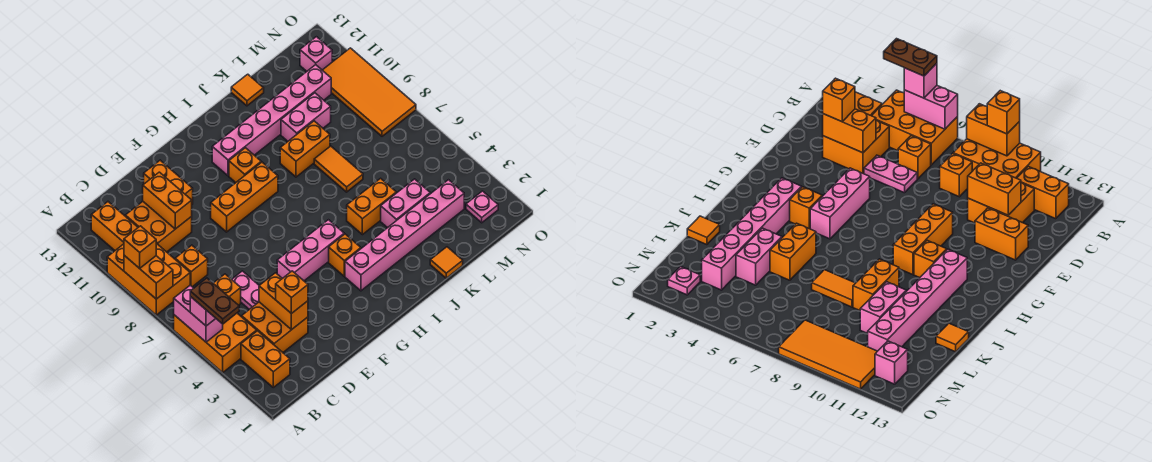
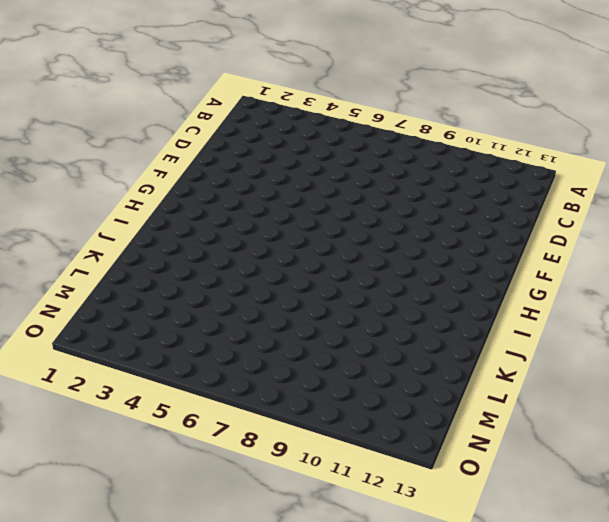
none -> orange 2x3 brick [174,313,257,372]
none -> orange 2x3 brick [107,243,190,315]
none -> orange 1x2 brick [241,331,290,387]
none -> orange 1x2 brick [91,202,138,250]

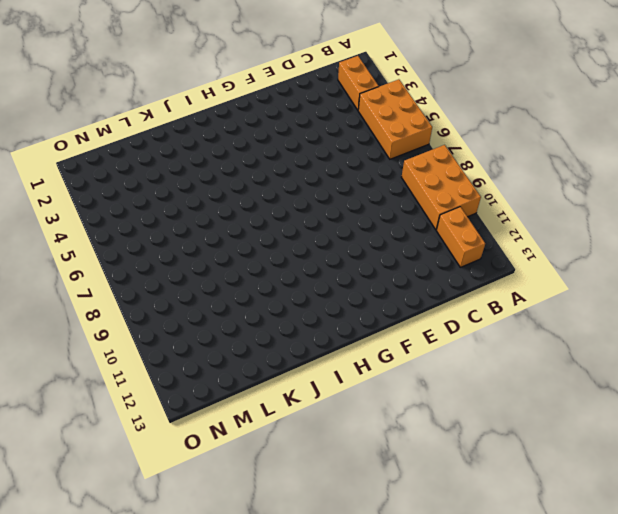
none -> orange 2x2 brick [242,302,308,352]
none -> orange 1x1 brick [213,274,241,305]
none -> orange 1x1 brick [175,245,208,287]
none -> orange 2x2 brick [125,202,192,252]

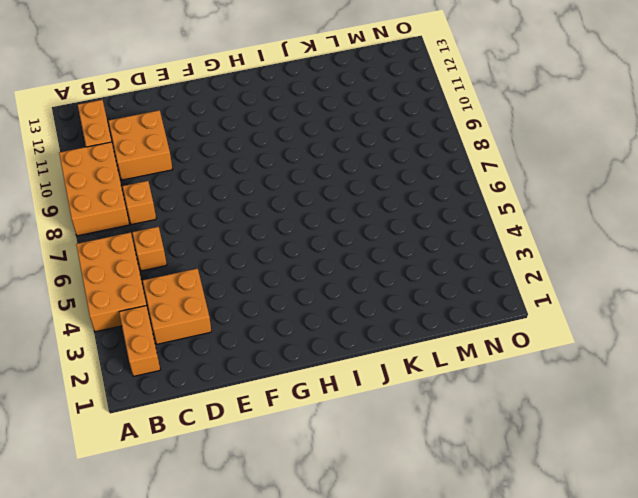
none -> pink 1x2 plate [232,271,259,309]
none -> orange 1x2 brick [144,160,193,204]
none -> pink 1x3 brick [277,220,344,281]
none -> orange 1x3 brick [211,162,278,232]

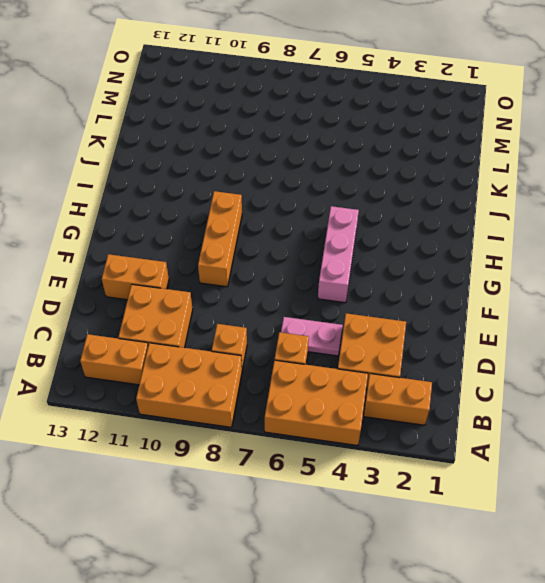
none -> pink 1x6 brick [345,180,464,291]
none -> orange 1x1 brick [329,234,361,276]
none -> orange 1x1 brick [229,148,261,182]
none -> pink 1x6 brick [212,65,331,176]

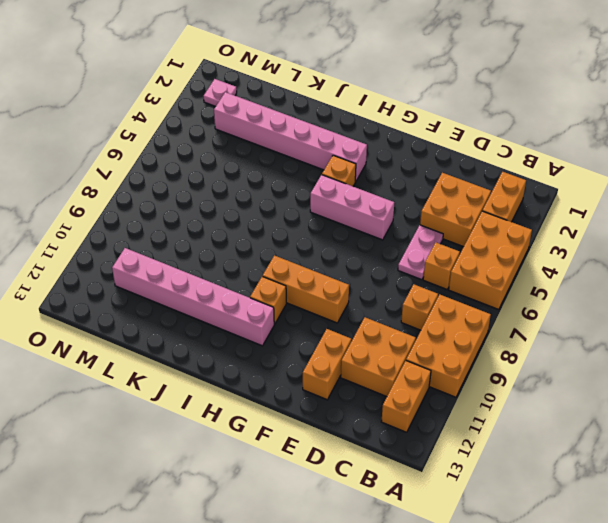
none -> orange 1x2 brick [347,178,396,235]
none -> orange 1x2 brick [280,121,330,177]
none -> orange 1x1 tile [430,247,463,278]
none -> pink 1x2 brick [381,179,430,228]

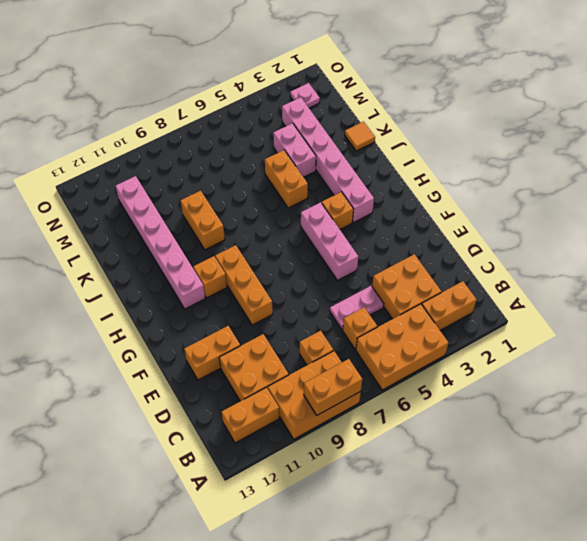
none -> orange 1x2 tile [314,146,363,192]
none -> pink 1x2 brick [281,93,331,141]
none -> orange 1x1 tile [231,74,264,106]
none -> orange 2x4 tile [323,48,416,136]

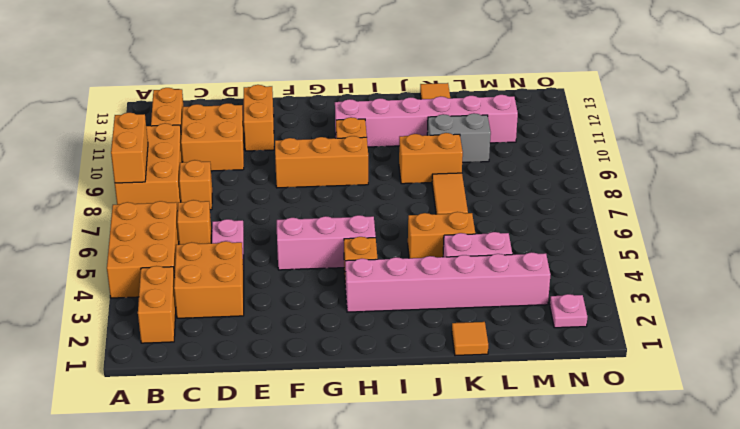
grey 1x2 brick [427,113,491,162] -> pink 1x2 brick [281,93,331,141]
none -> orange 2x4 tile [323,48,416,136]
none -> pink 1x1 brick [300,37,332,71]
none -> pink 1x2 brick [174,285,223,342]
none -> orange 1x2 brick [259,273,308,330]

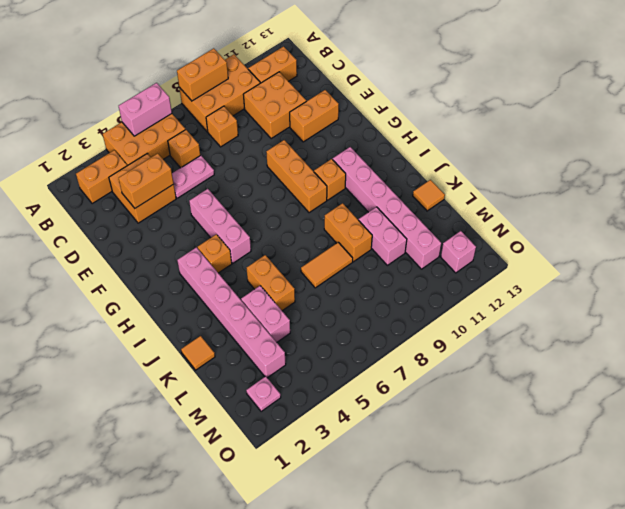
none -> orange 2x4 tile [323,48,416,136]
none -> orange 1x2 brick [143,172,192,229]
none -> pink 1x1 brick [190,297,216,326]
none -> orange 1x1 brick [124,226,156,268]

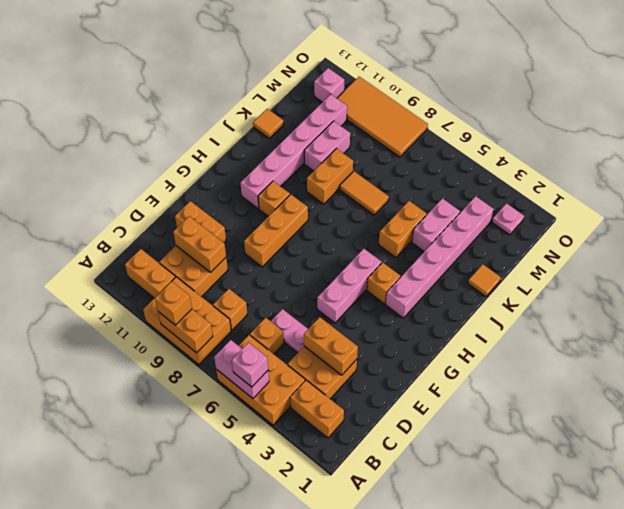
none -> orange 1x1 brick [276,271,308,314]
none -> brown 1x2 plate [190,278,239,324]

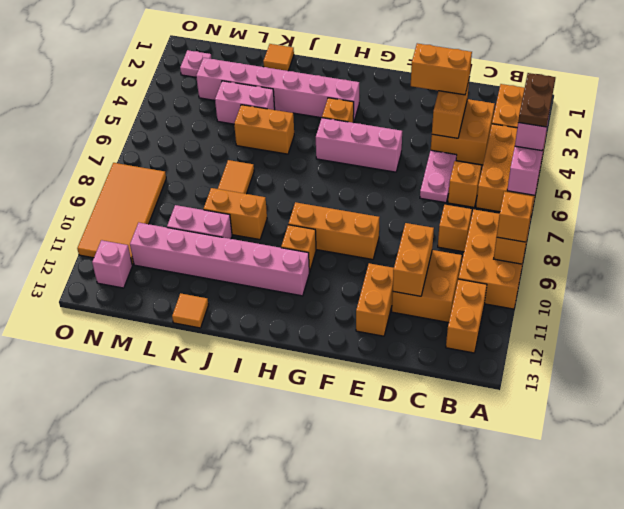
orange 1x2 brick [411,43,472,95] -> orange 1x1 brick [276,271,308,314]

